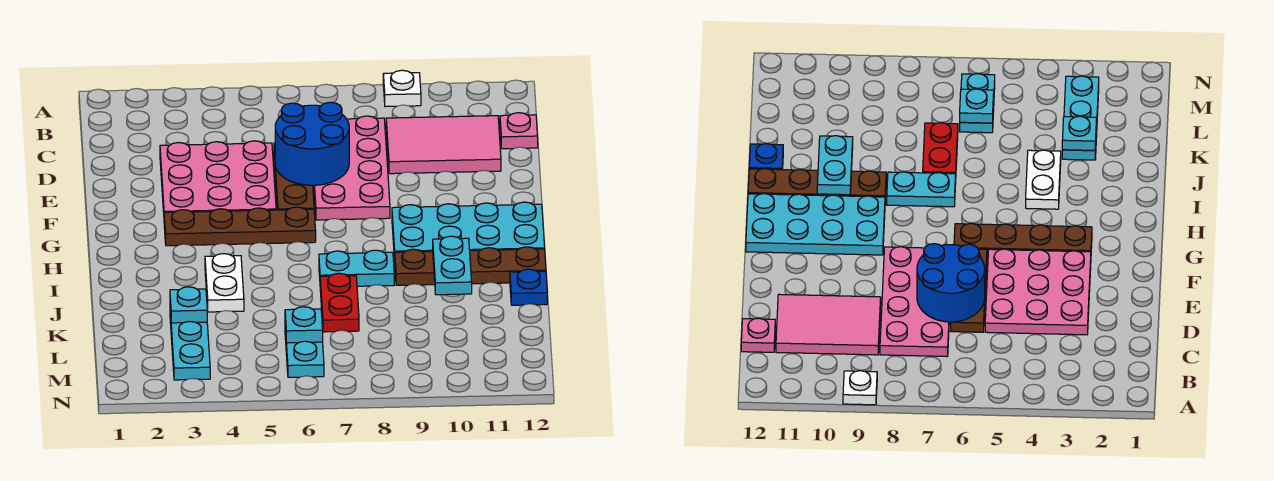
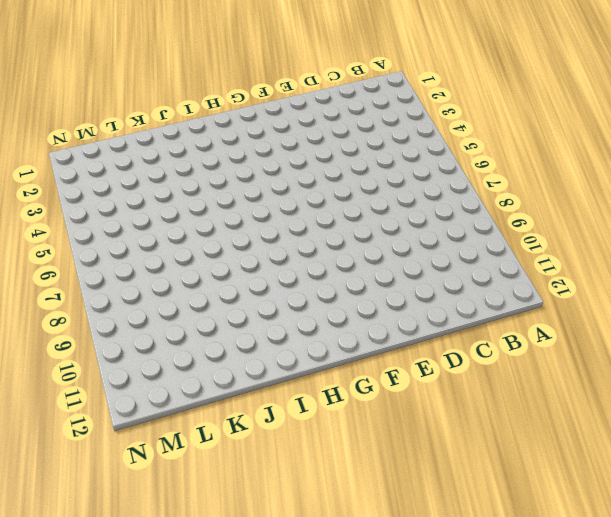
none -> white 1x1 plate [383,70,421,107]
none -> pink 2x4 plate [314,116,390,220]
none -> pink 2x3 tile [386,116,501,174]

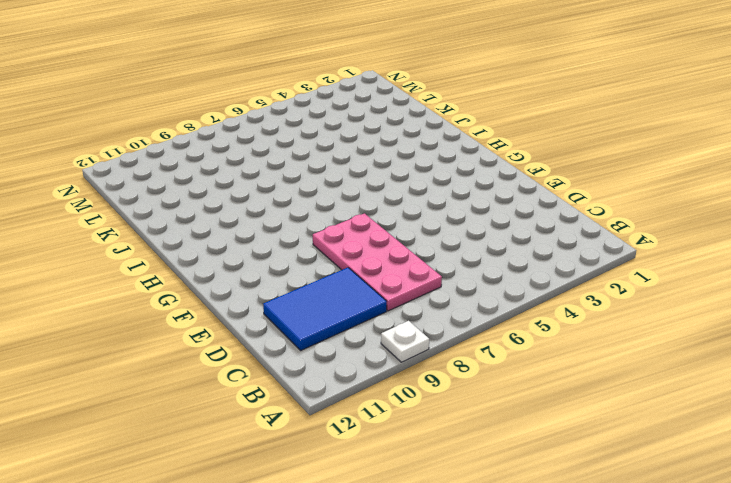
blue 2x3 tile [263,268,387,350] -> pink 2x3 tile [386,116,501,174]
none -> pink 1x1 plate [500,113,538,149]
none -> pink 3x3 plate [160,141,276,213]
none -> brown 1x3 plate [274,143,314,210]

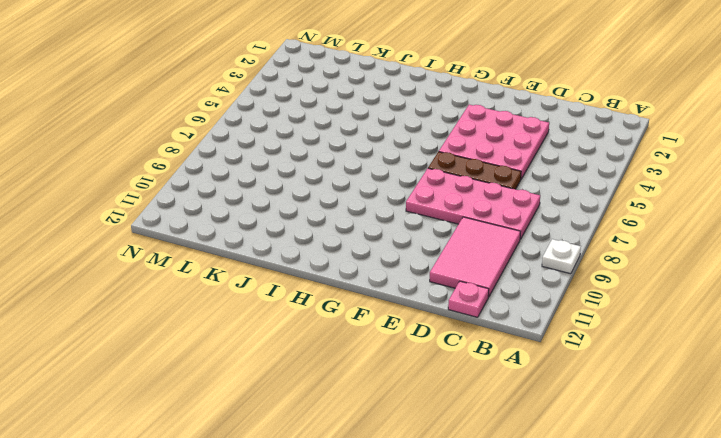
none -> brown 1x4 plate [164,207,316,246]
none -> cyan 2x4 plate [392,202,545,260]
none -> white 1x2 plate [205,254,244,312]

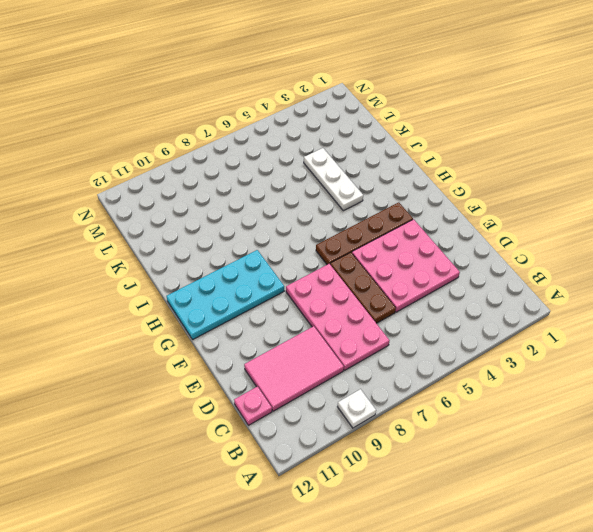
white 1x3 plate [304,148,363,211] -> white 1x2 plate [205,254,244,312]
none -> cyan 1x2 plate [319,250,394,286]
none -> brown 1x4 plate [395,247,546,285]
none -> red 1x2 plate [320,273,359,332]

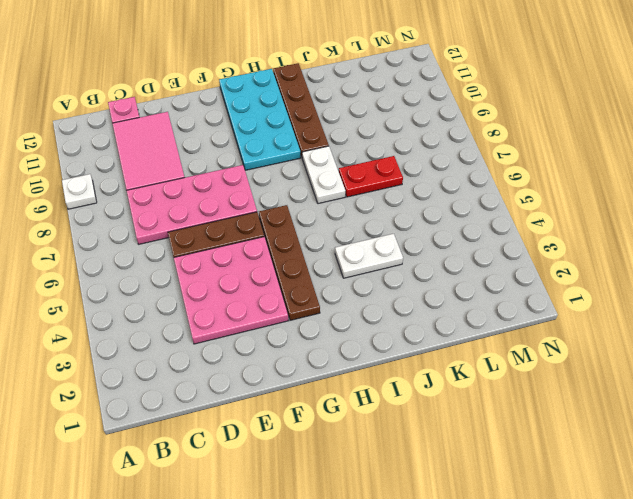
white 1x2 plate [302,146,345,204] -> cyan 1x2 plate [319,250,394,286]
none -> blue 1x1 plate [510,269,547,305]
none -> cyan 1x3 plate [170,311,210,380]
none -> cyan 1x2 plate [285,328,324,377]

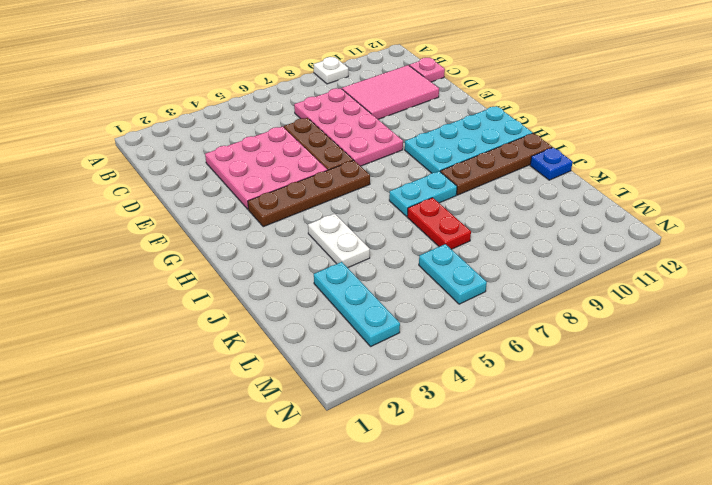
none -> blue 2x2 round brick [275,102,349,185]
none -> cyan 1x2 plate [433,236,472,295]
none -> cyan 1x1 plate [170,287,207,323]

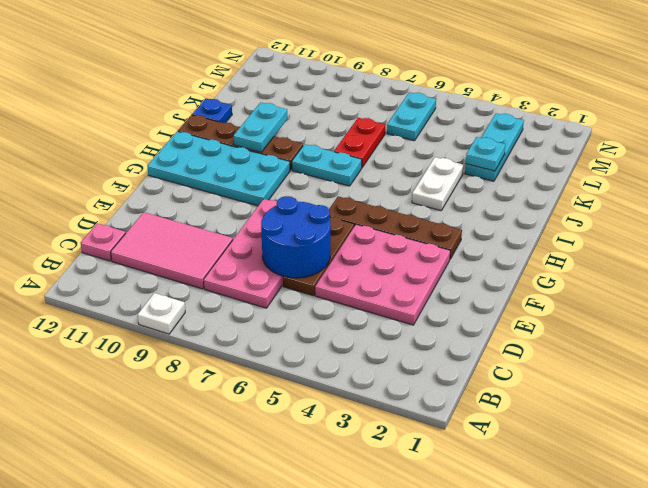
none -> cyan 1x1 plate [285,307,323,343]

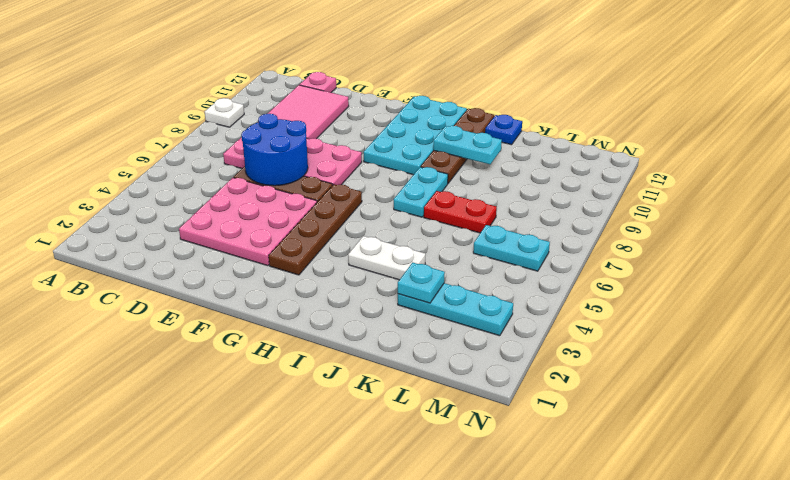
none -> cyan 1x1 plate [285,307,323,343]

